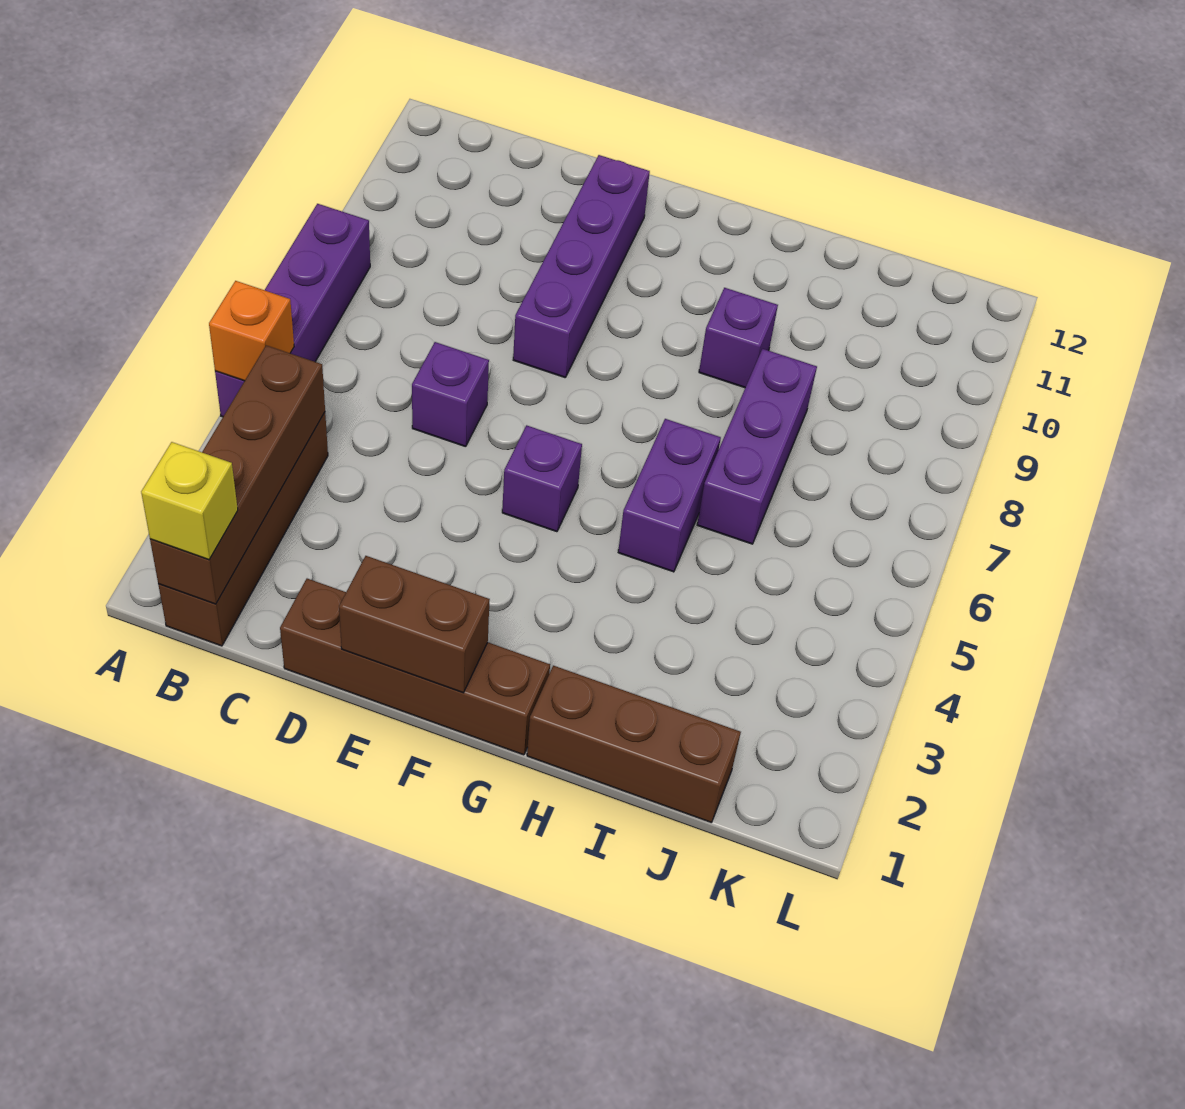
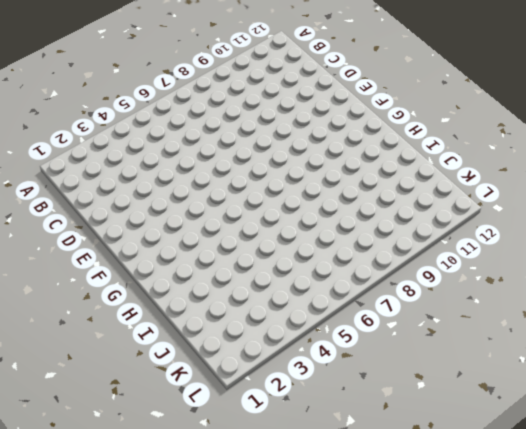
none -> purple 1x4 brick [215,204,370,417]
none -> brown 1x4 brick [158,412,328,646]
none -> brown 1x4 brick [280,579,550,755]

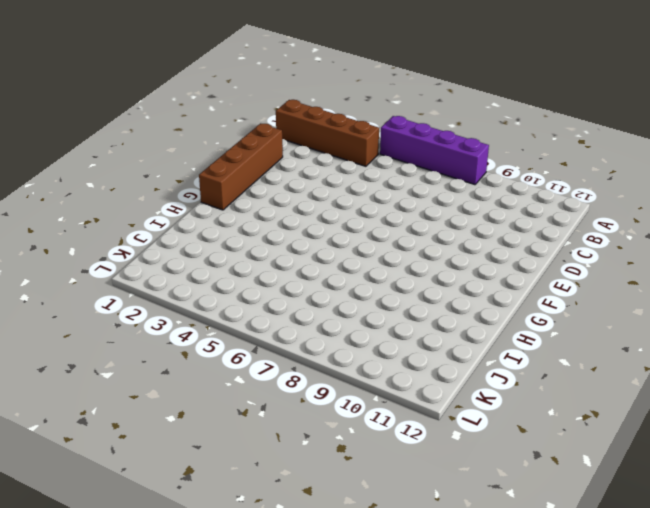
none -> purple 1x1 brick [412,342,489,447]
none -> purple 1x4 brick [513,155,650,377]
none -> purple 1x1 brick [502,425,582,532]

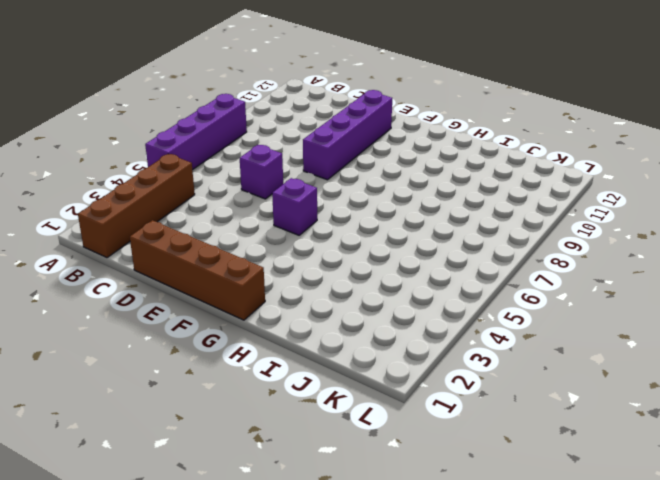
none -> brown 1x3 brick [527,666,741,823]
none -> purple 1x2 brick [618,419,721,572]
none -> purple 1x1 brick [699,288,778,388]

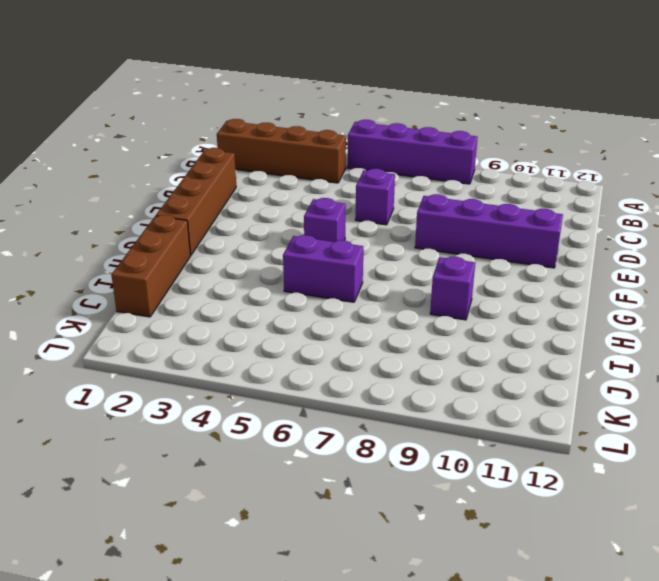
none -> purple 1x3 brick [697,349,817,544]
none -> orange 1x1 brick [209,281,294,381]
none -> brown 1x4 brick [150,345,325,604]

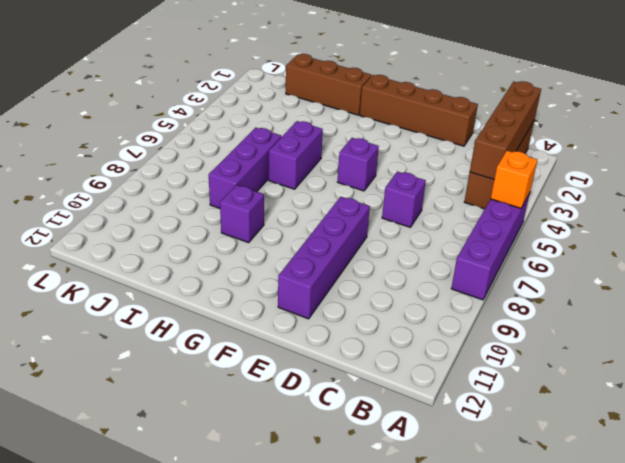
none -> brown 1x2 brick [339,556,490,693]
none -> yellow 1x1 brick [141,442,238,560]

